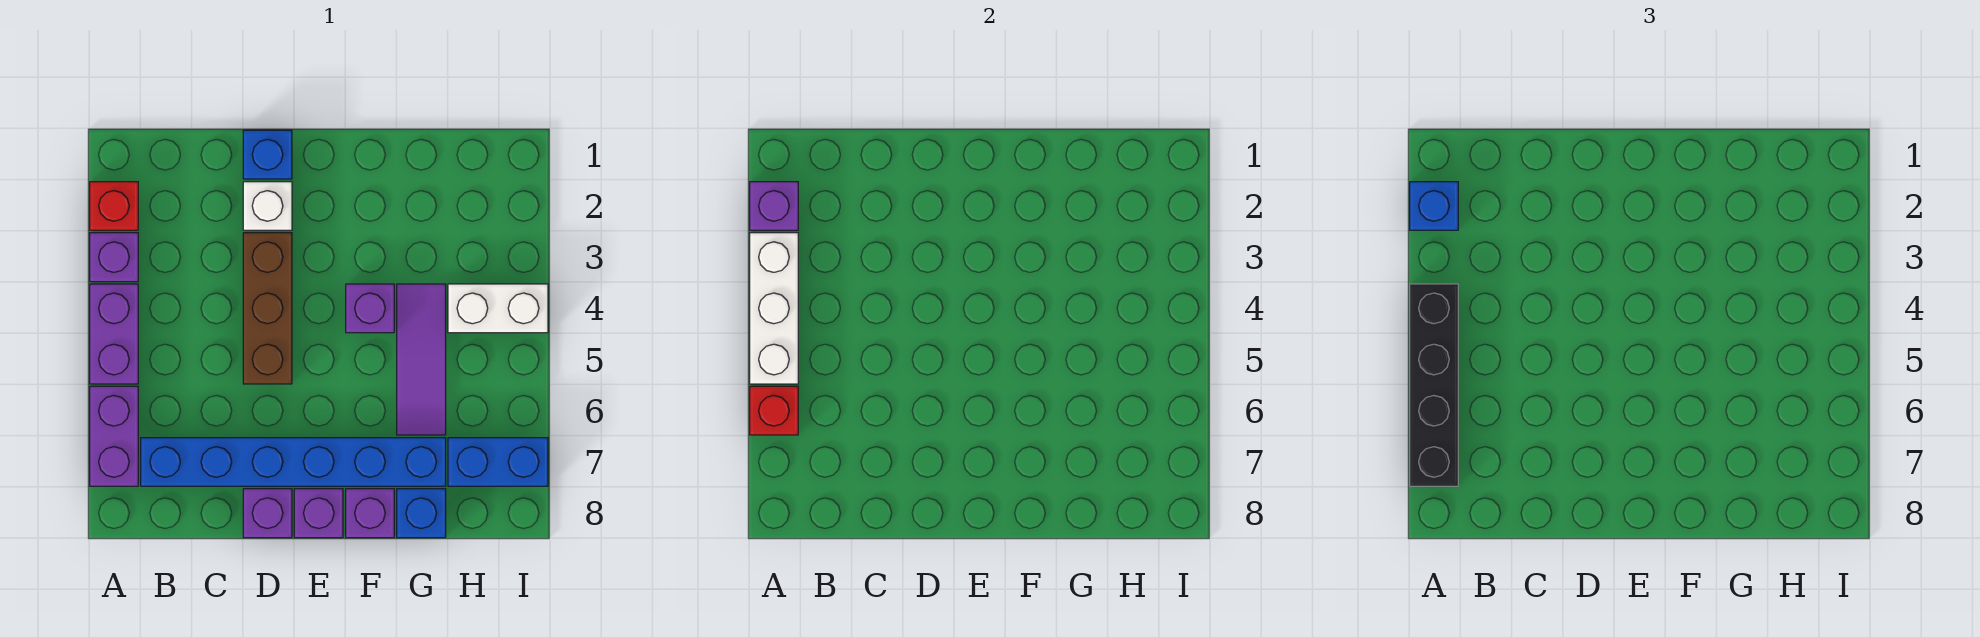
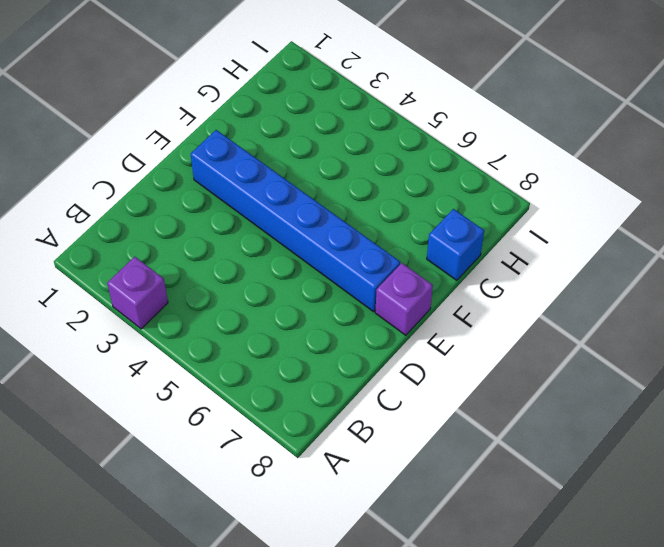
blue 1x6 brick [191,130,400,312] -> blue 1x6 brick turned to [141,438,446,486]
none -> red 1x1 brick [90,182,138,230]
none -> purple 1x2 brick [90,284,138,384]
none -> purple 1x2 brick [90,386,138,486]

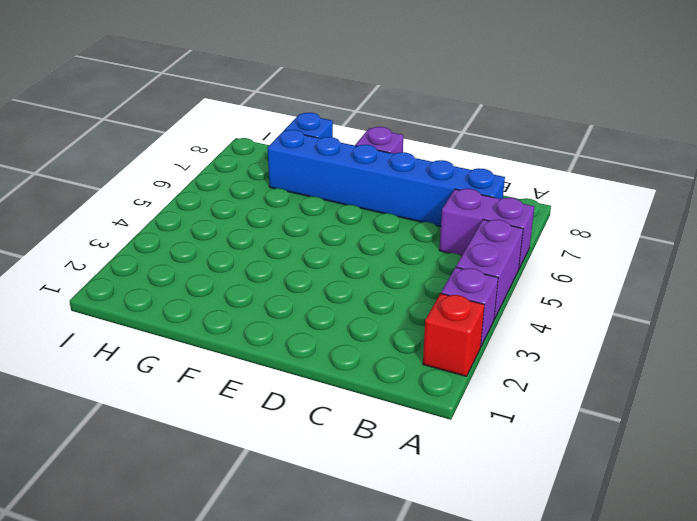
purple 1x2 brick [439,189,535,269] -> purple 1x2 brick turned to [90,386,138,486]
none -> blue 1x1 brick [243,130,292,179]
none -> white 1x1 brick [243,182,292,230]
none -> brown 1x3 brick [243,233,292,384]

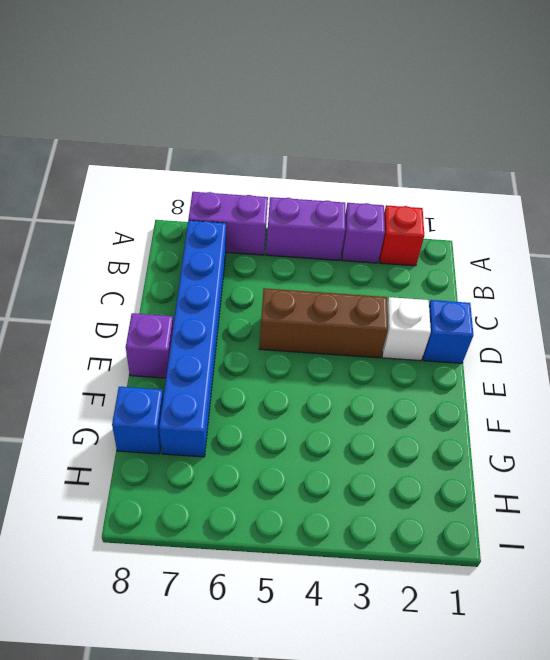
none -> purple 1x1 brick [243,489,292,538]
none -> purple 1x1 brick [346,284,394,333]
none -> purple 1x1 brick [346,489,394,538]

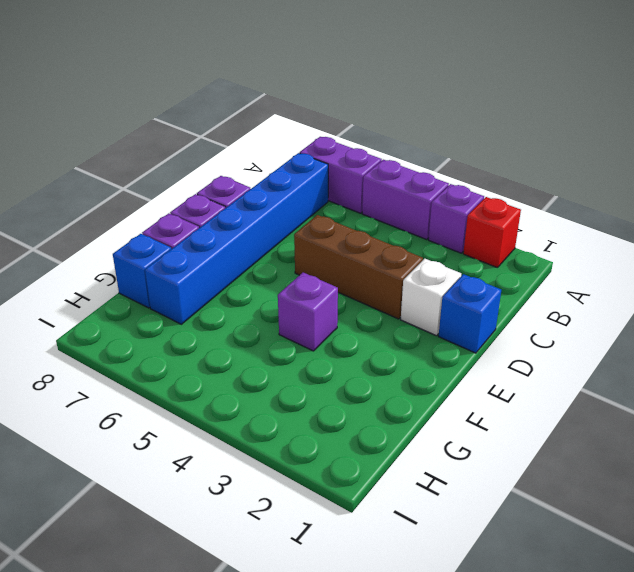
none -> purple 1x3 tile [397,284,446,435]
none -> white 1x2 brick [448,284,548,333]
none -> blue 1x2 brick [448,438,548,486]

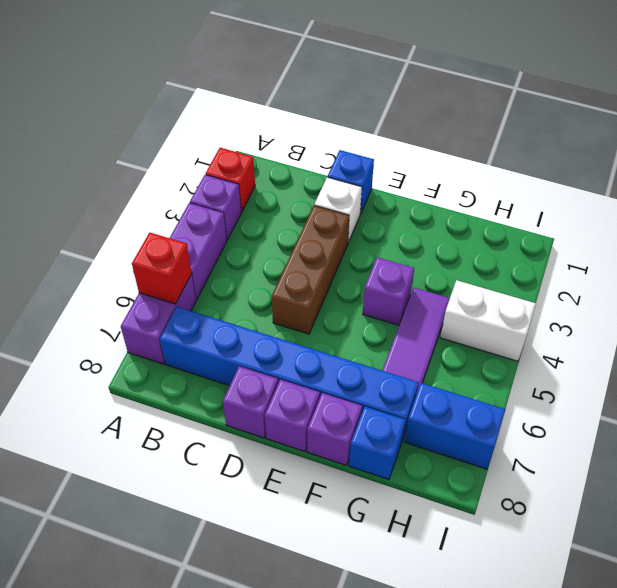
none -> purple 1x1 brick [750,182,798,230]
none -> white 1x3 brick [750,233,798,384]
none -> blue 1x1 brick [1410,182,1458,230]

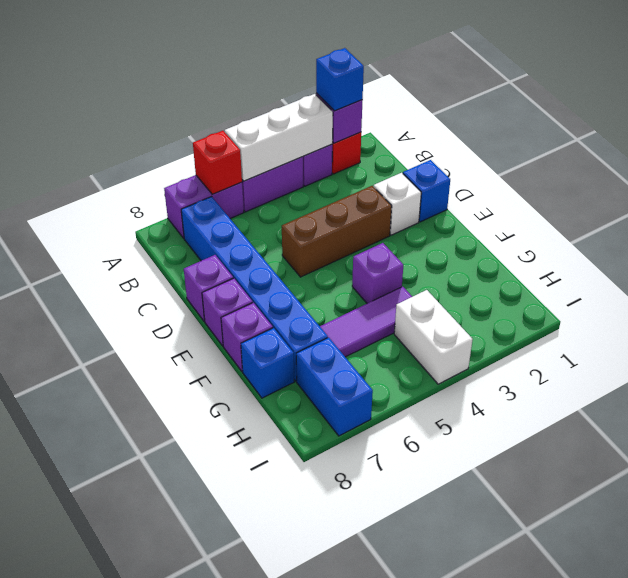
none -> black 1x4 brick [1410,284,1458,486]

